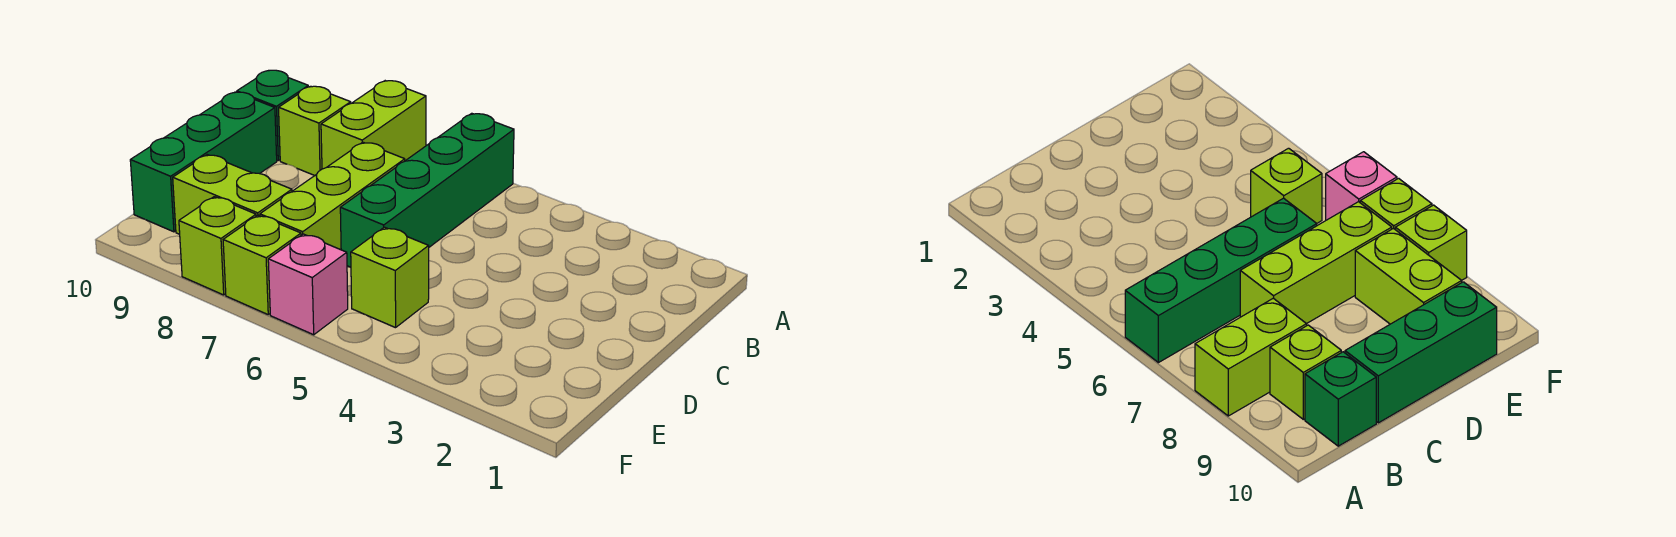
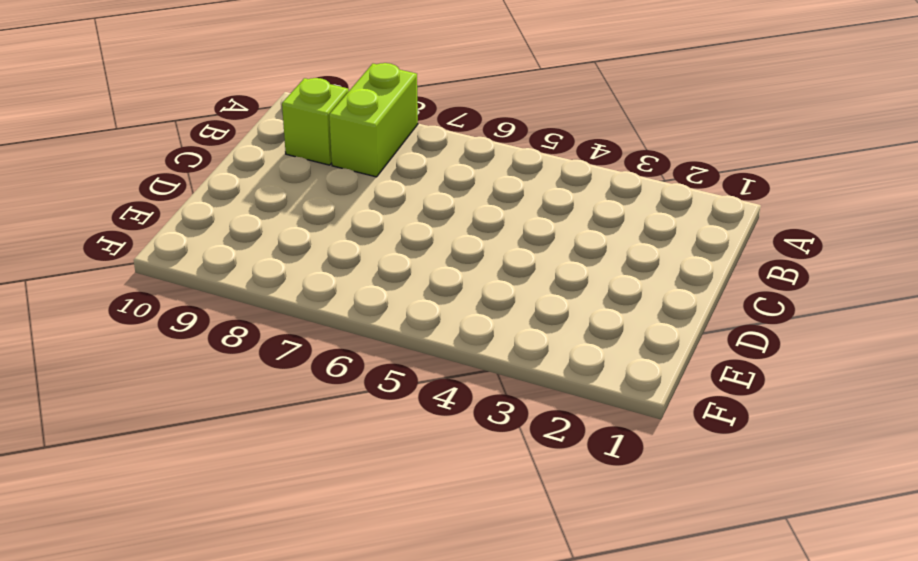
none -> green 1x4 brick [340,113,514,267]
none -> green 1x1 brick [237,70,308,160]

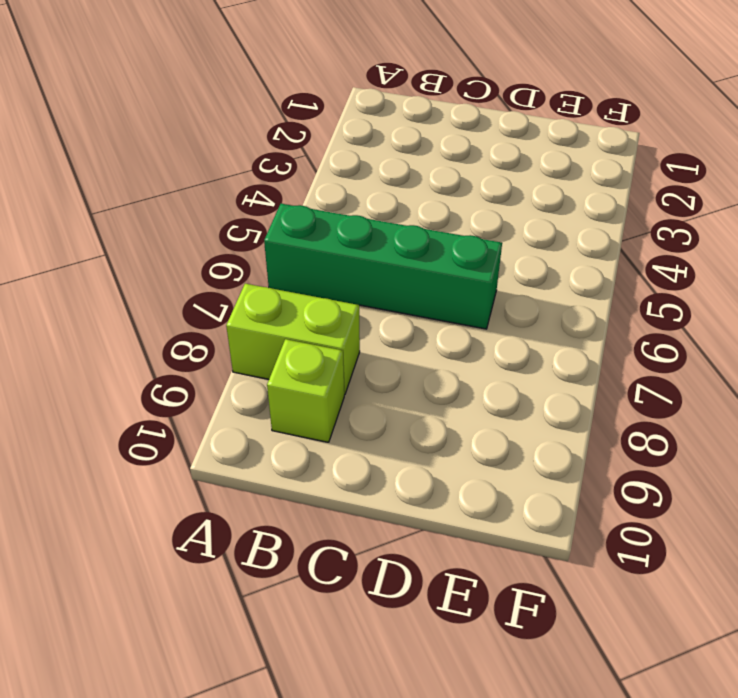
none -> green 1x1 brick [237,70,308,160]
none -> lime 1x3 brick [260,142,405,250]

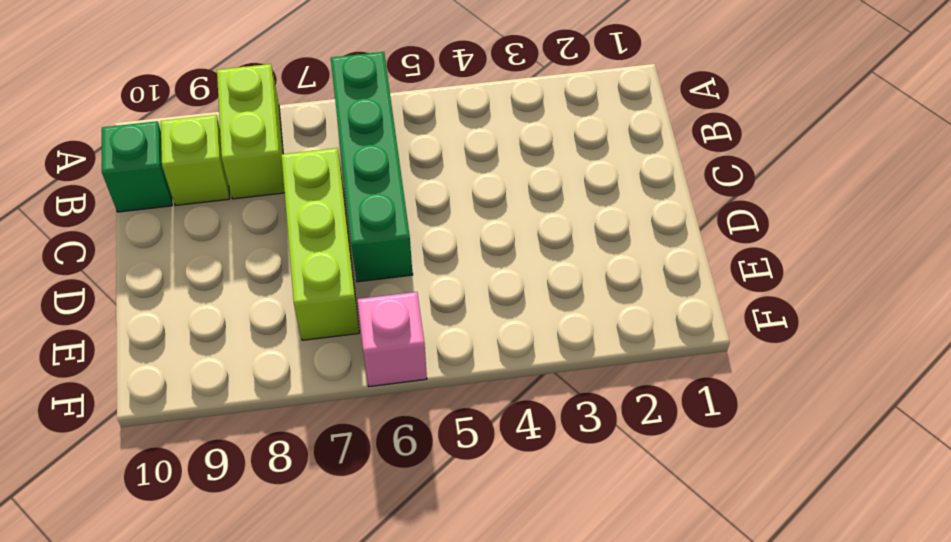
none -> green 1x3 brick [130,92,277,232]
none -> lime 1x1 brick [351,227,429,328]

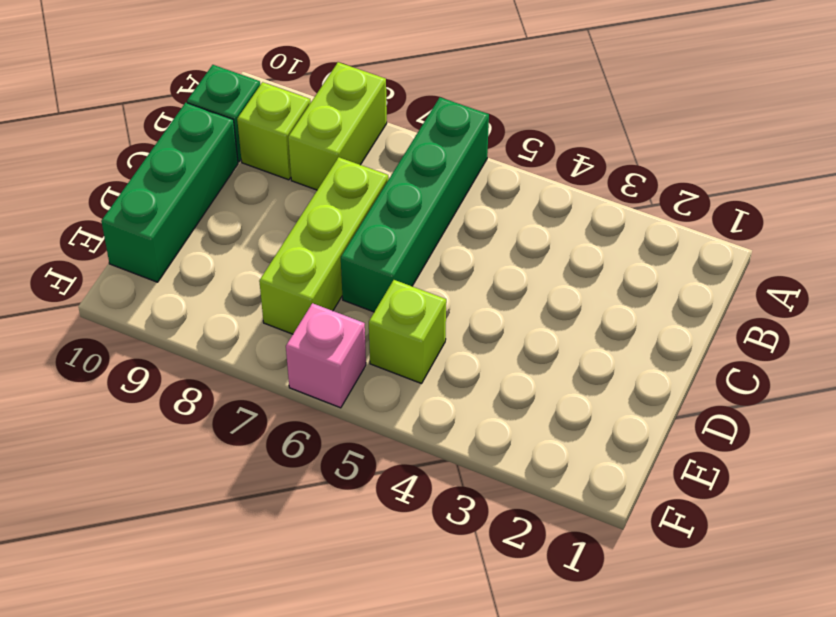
none -> lime 1x2 brick [173,155,292,234]
none -> lime 1x1 brick [223,215,301,314]

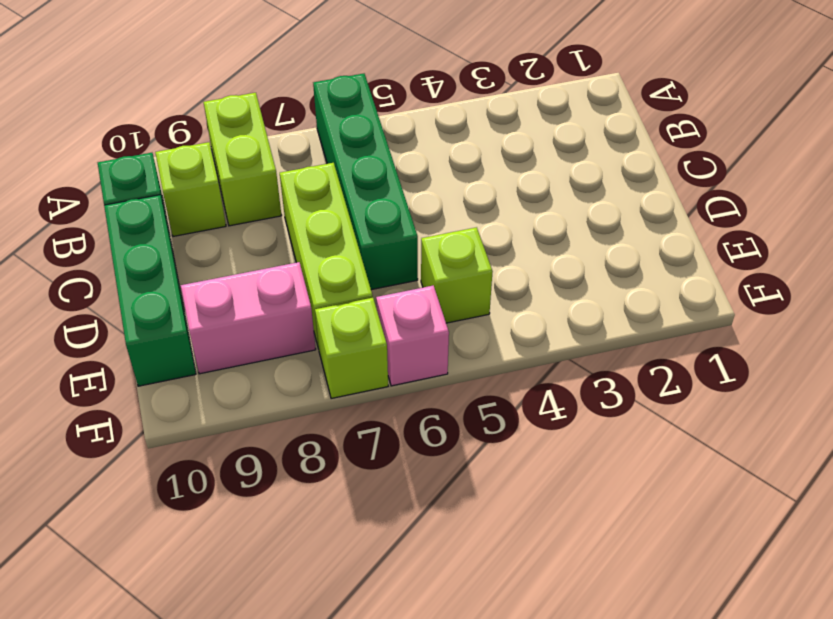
pink 1x2 brick [181,262,316,374] -> lime 1x2 brick [173,155,292,234]
none -> lime 1x1 brick [179,197,256,295]

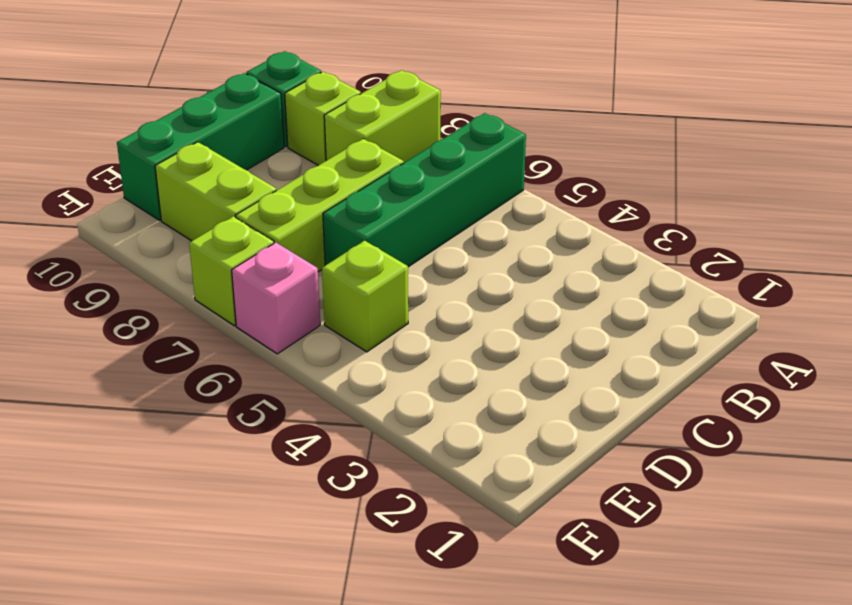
none -> lime 1x1 brick [179,197,256,295]

